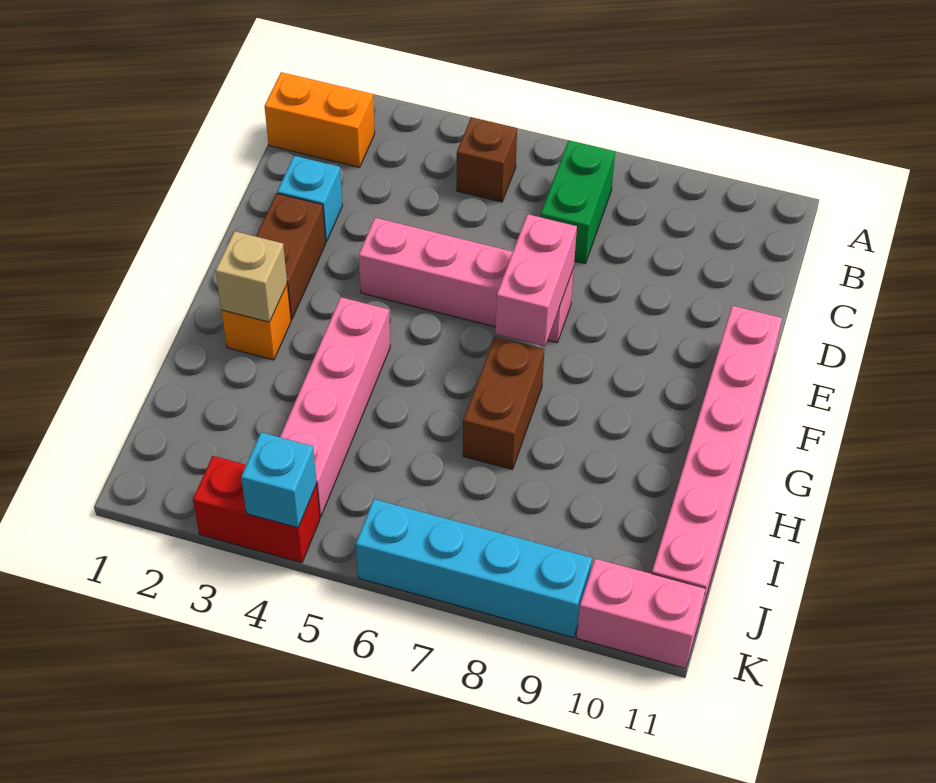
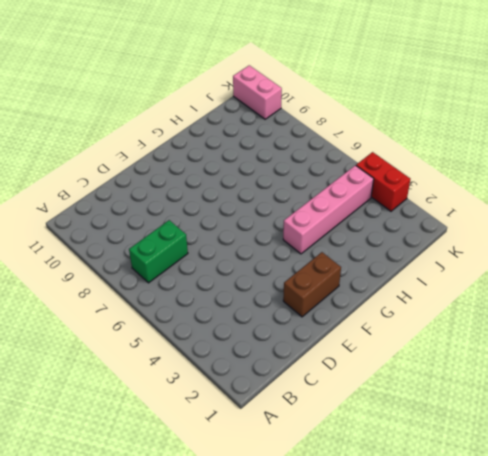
none -> orange 1x2 brick [264,72,375,167]
none -> brown 1x1 brick [457,117,517,202]
none -> cyan 1x1 brick [277,156,343,242]

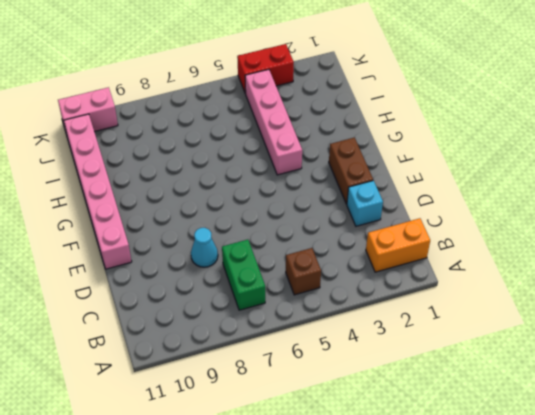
cyan 1x1 cone [191,228,218,267] -> none
none -> pink 1x4 brick [359,218,574,343]
none -> orange 1x1 brick [221,285,291,360]
none -> brown 1x2 brick [463,336,544,469]

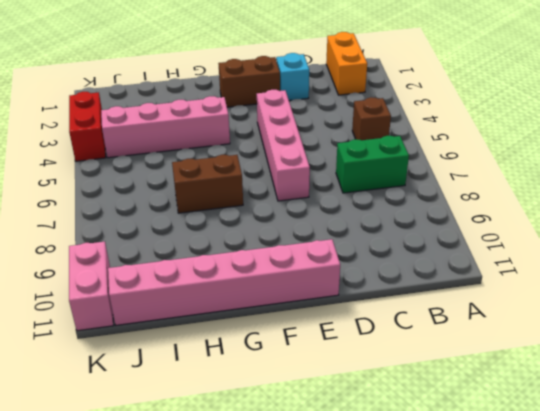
none -> orange 1x1 brick [221,285,291,360]
none -> cyan 1x4 brick [355,499,592,638]
none -> pink 1x2 brick [496,214,577,346]

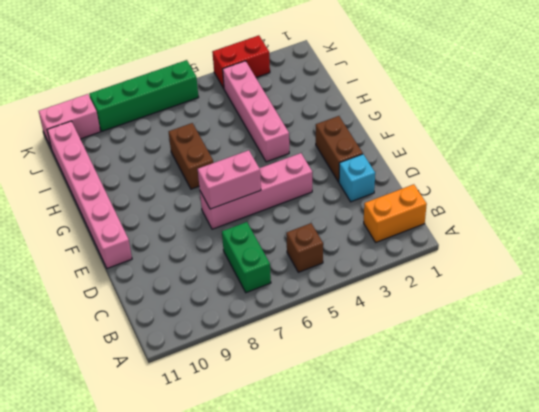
pink 1x2 brick [198,150,261,209] -> pink 1x2 brick turned to [496,214,577,346]
green 1x4 brick [89,60,199,131] -> cyan 1x4 brick [355,499,592,638]
none -> orange 1x1 brick [221,285,291,360]
none -> tan 1x1 brick [216,231,287,322]
none -> cyan 1x1 brick [241,432,317,528]

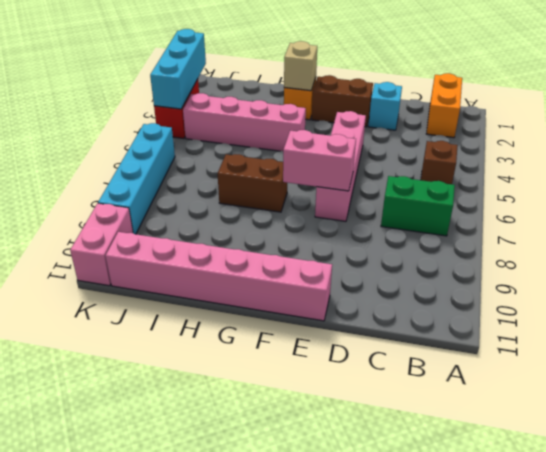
cyan 1x3 brick [150,29,206,109] -> cyan 1x1 brick [241,432,317,528]

